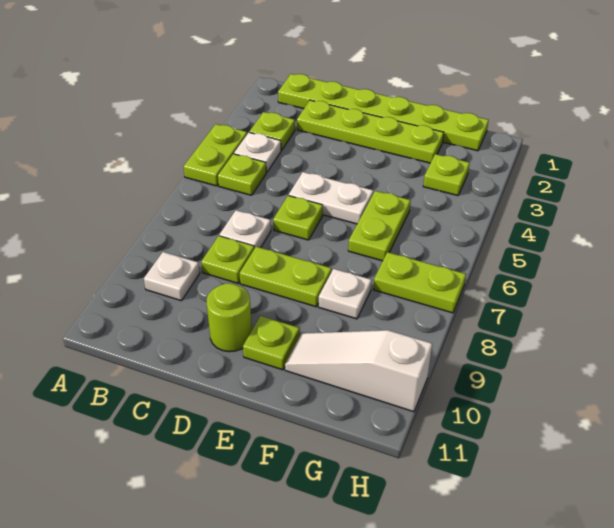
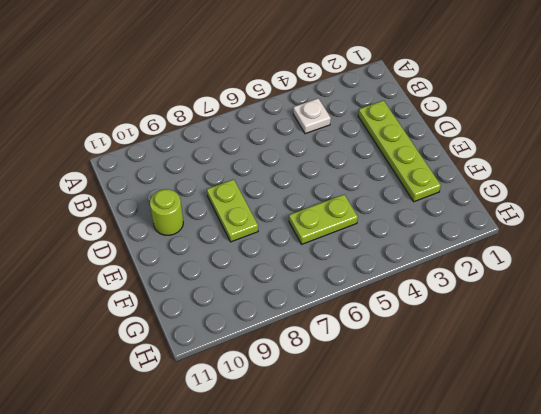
none -> lime 1x2 plate [184,124,247,186]
none -> lime 1x6 plate [278,74,489,151]
none -> lime 1x1 plate [249,112,295,150]

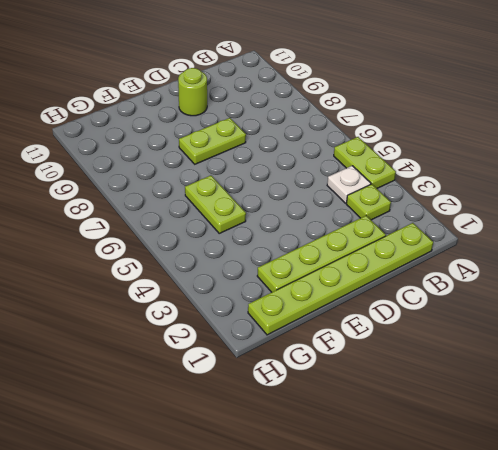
none -> lime 1x1 plate [218,154,266,195]
none -> white 1x1 plate [144,252,200,301]
none -> white 1x1 plate [219,210,271,249]

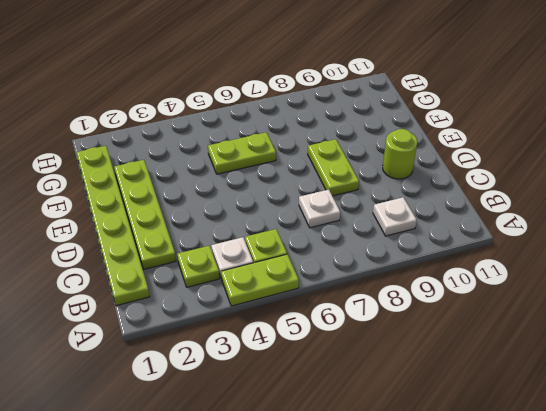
none -> lime 1x1 plate [201,236,254,283]
none -> white 1x2 plate [289,172,373,224]
none -> lime 1x1 plate [273,195,323,240]

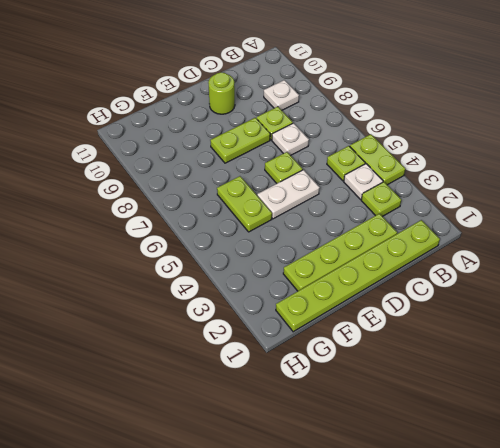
none -> lime 1x1 plate [243,316,300,370]
none -> white 1x1 plate [319,269,372,319]
none -> white 1x3 slope [285,330,432,412]

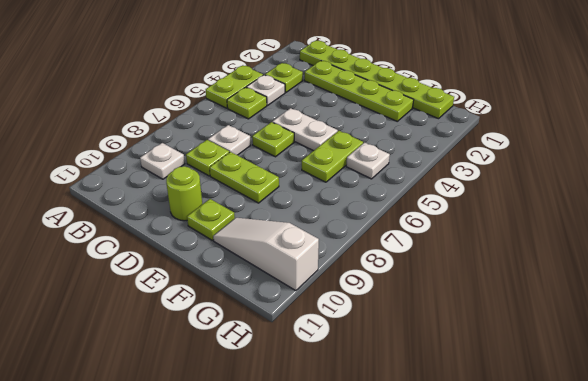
white 1x1 plate [346,143,390,179] -> white 1x1 plate moved to [319,269,372,319]
none -> lime 1x1 plate [423,154,470,196]
none -> lime 1x2 plate [373,252,466,313]

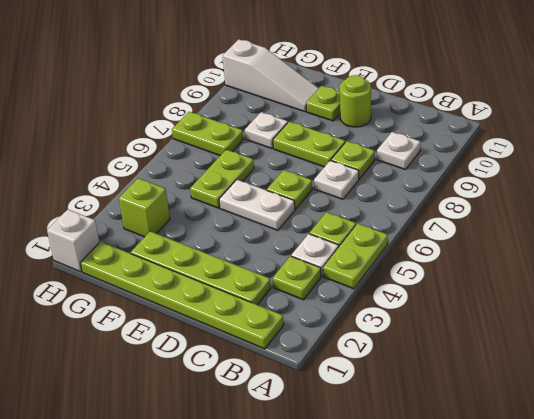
lime 1x1 brick [119,178,170,237] -> lime 1x1 plate [423,154,470,196]
white 1x1 brick [47,209,99,272] -> none

